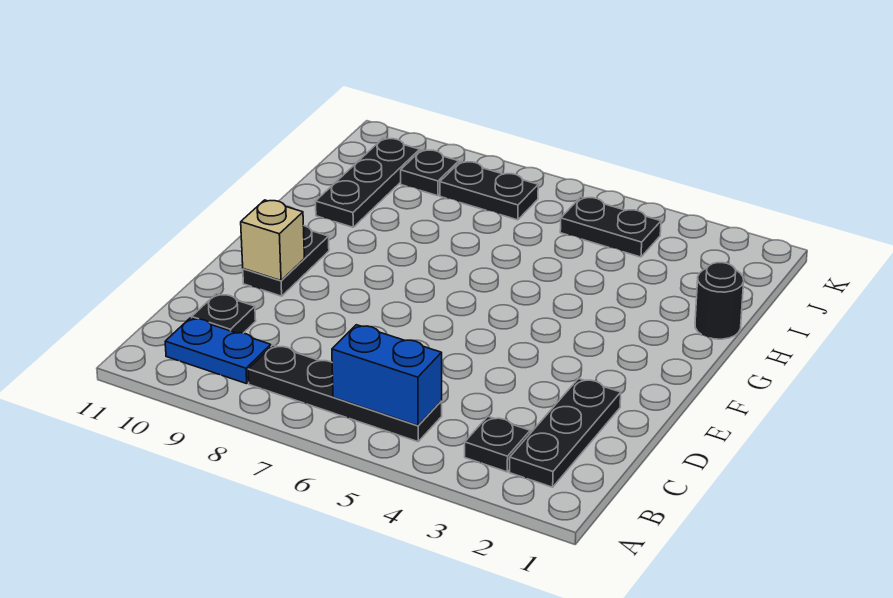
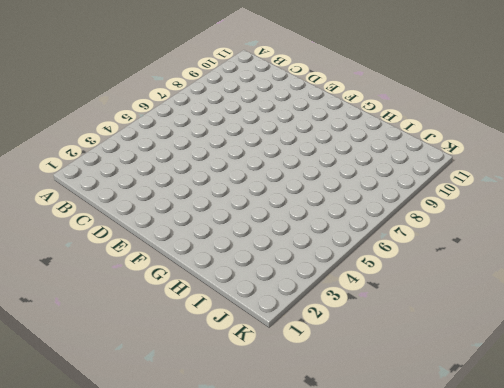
none -> black 1x3 plate [510,378,621,487]
none -> black 1x1 plate [465,417,530,472]
none -> black 1x4 plate [248,345,442,442]

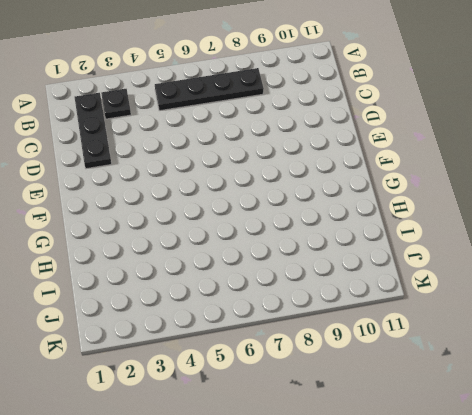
none -> blue 1x2 plate [165,318,271,384]
none -> black 1x1 plate [192,294,256,333]
none -> black 1x2 plate [243,226,329,296]

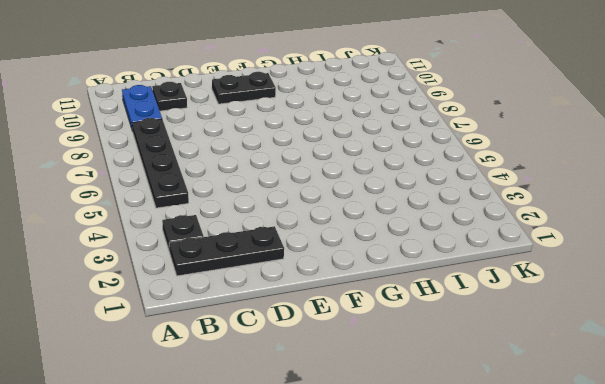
none -> black 1x1 round brick [695,263,744,339]
none -> black 1x3 plate [316,139,420,227]
none -> black 1x2 plate [560,197,661,257]

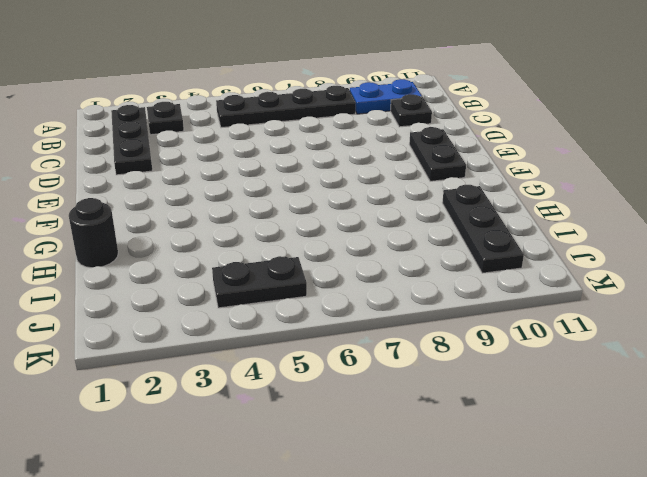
none -> black 1x2 plate [440,162,538,220]
none -> black 1x1 plate [401,150,459,196]
none -> blue 1x2 brick [332,325,442,426]

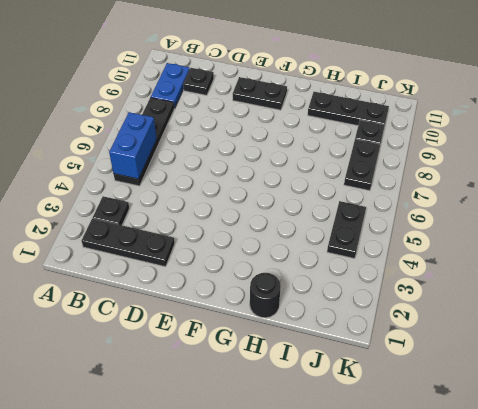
none -> tan 1x1 brick [241,200,304,281]

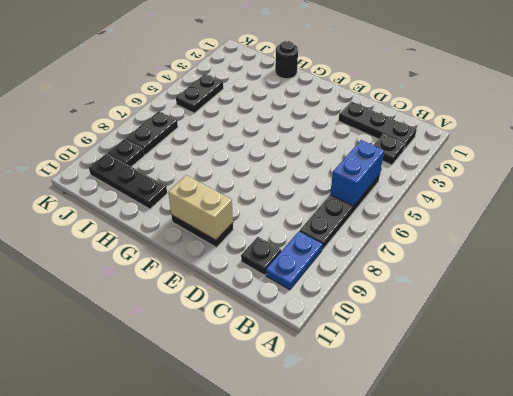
tan 1x2 brick [168,175,233,240] -> tan 1x1 brick [241,200,304,281]

